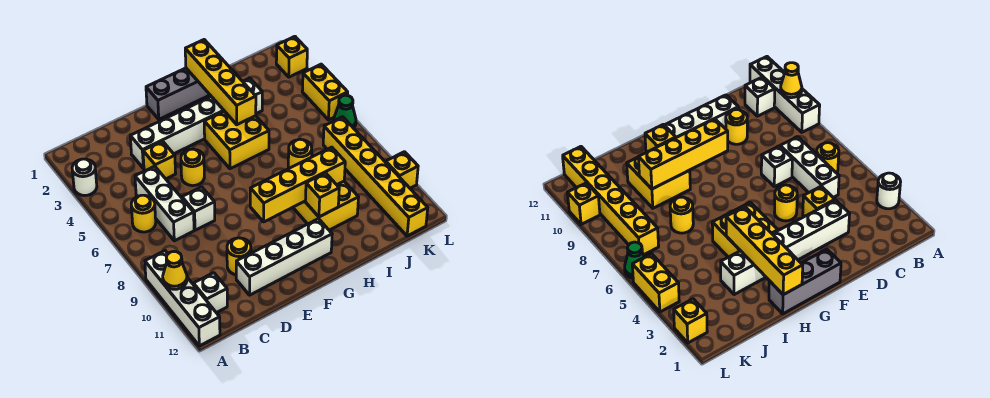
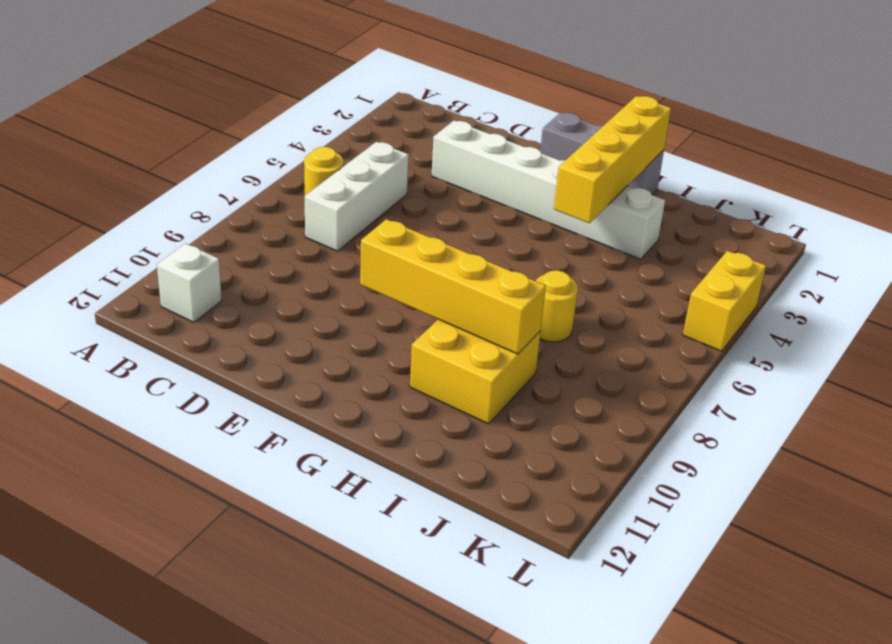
none -> white 1x1 round brick [72,159,97,196]
none -> white 1x4 brick [145,251,220,346]
none -> yellow 1x1 brick [143,141,176,179]

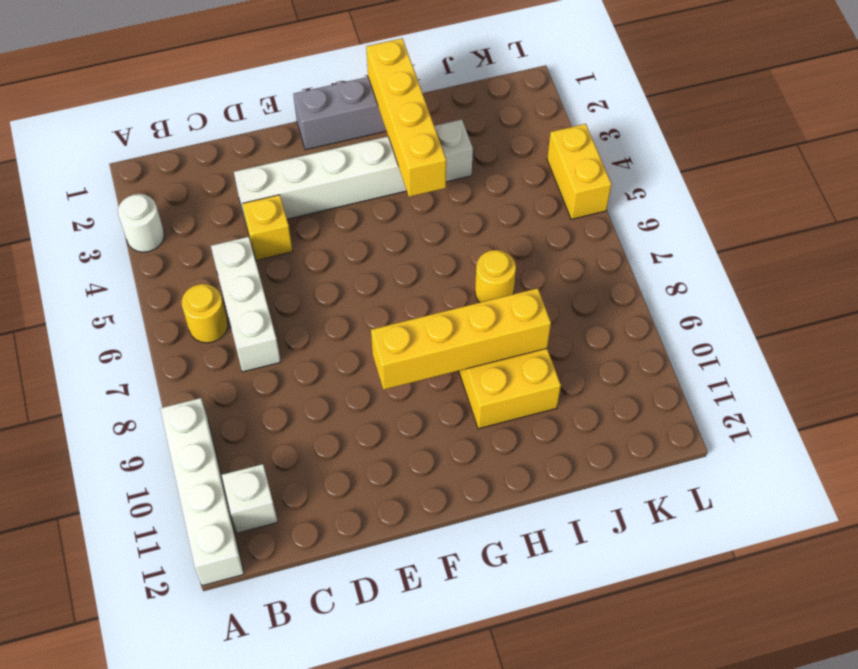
none -> white 1x1 brick [182,187,215,230]
none -> yellow 1x1 round brick [227,238,251,275]
none -> white 1x4 brick [236,219,332,295]

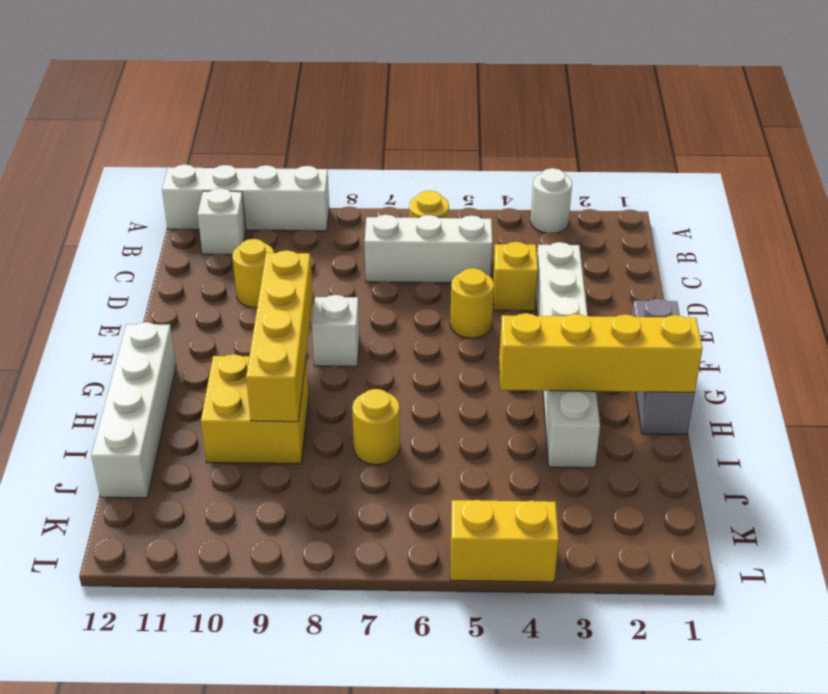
white 1x1 brick [312,295,360,367] -> white 1x1 brick moved to [182,187,215,230]
white 1x4 brick [91,322,176,498] -> white 1x4 brick moved to [236,219,332,295]
none -> yellow 2x2 brick [204,111,269,169]
none -> yellow 1x6 brick [323,117,428,236]
none -> yellow 1x1 brick [276,36,307,77]

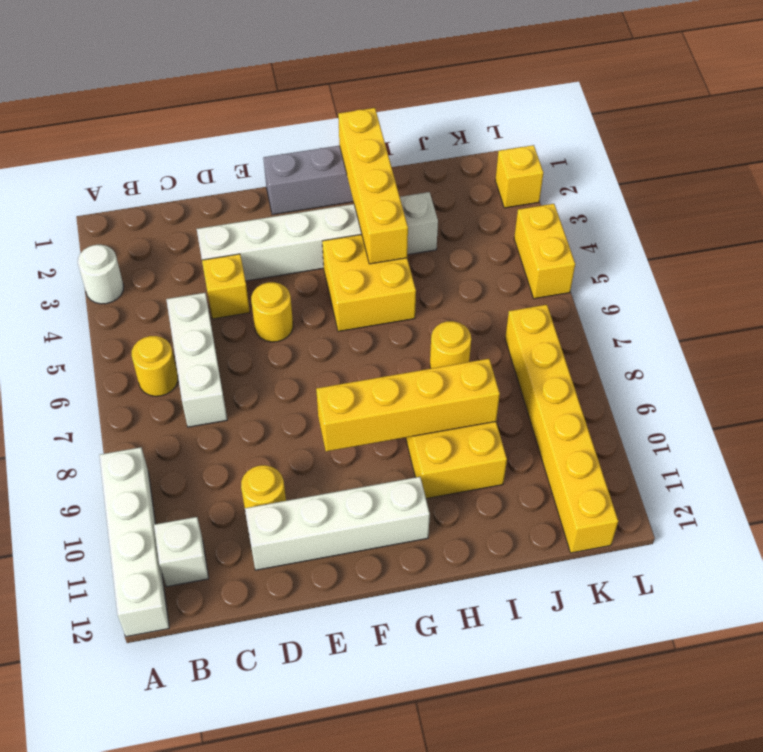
none -> white 1x1 brick [182,187,215,230]
none -> green 1x1 cone [334,95,356,128]
none -> yellow 1x1 brick [386,152,418,188]

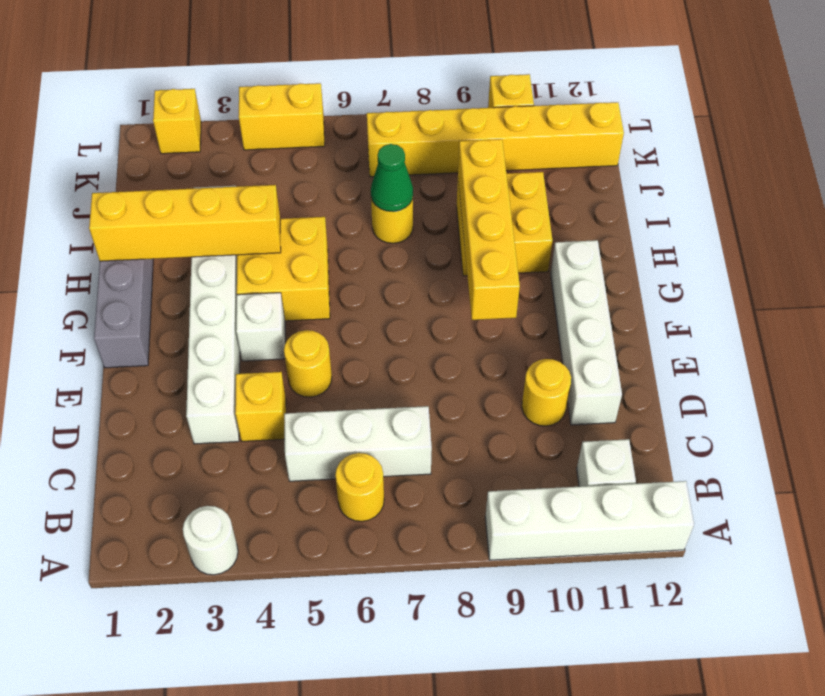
white 1x1 brick [236,293,285,361] -> white 1x1 brick moved to [182,187,215,230]
green 1x1 cone [371,144,413,212] -> green 1x1 cone moved to [334,95,356,128]
none -> yellow 1x1 cone [163,251,187,289]
none -> yellow 1x1 brick [305,173,339,217]

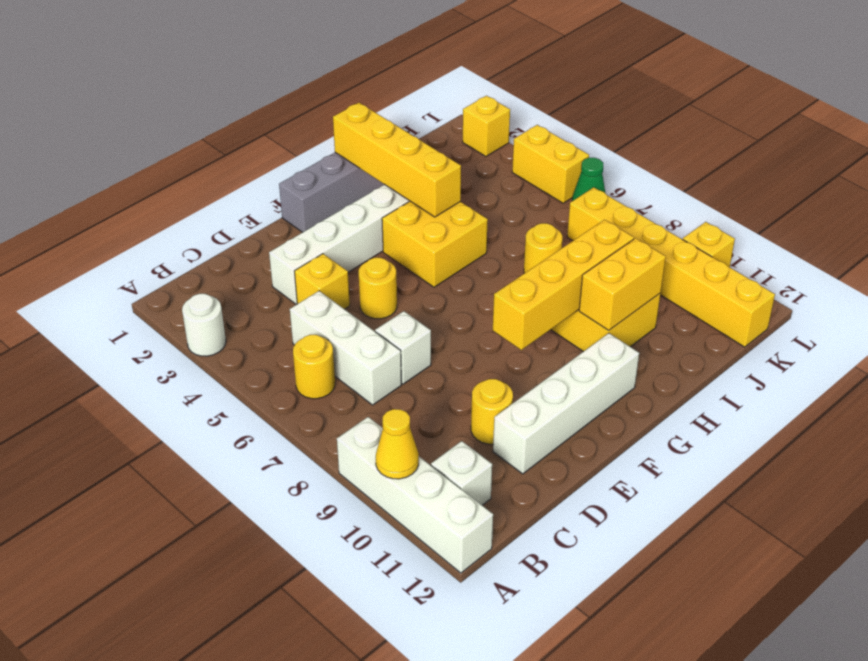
yellow 1x2 brick [579,238,666,330] -> yellow 1x1 brick [305,173,339,217]

